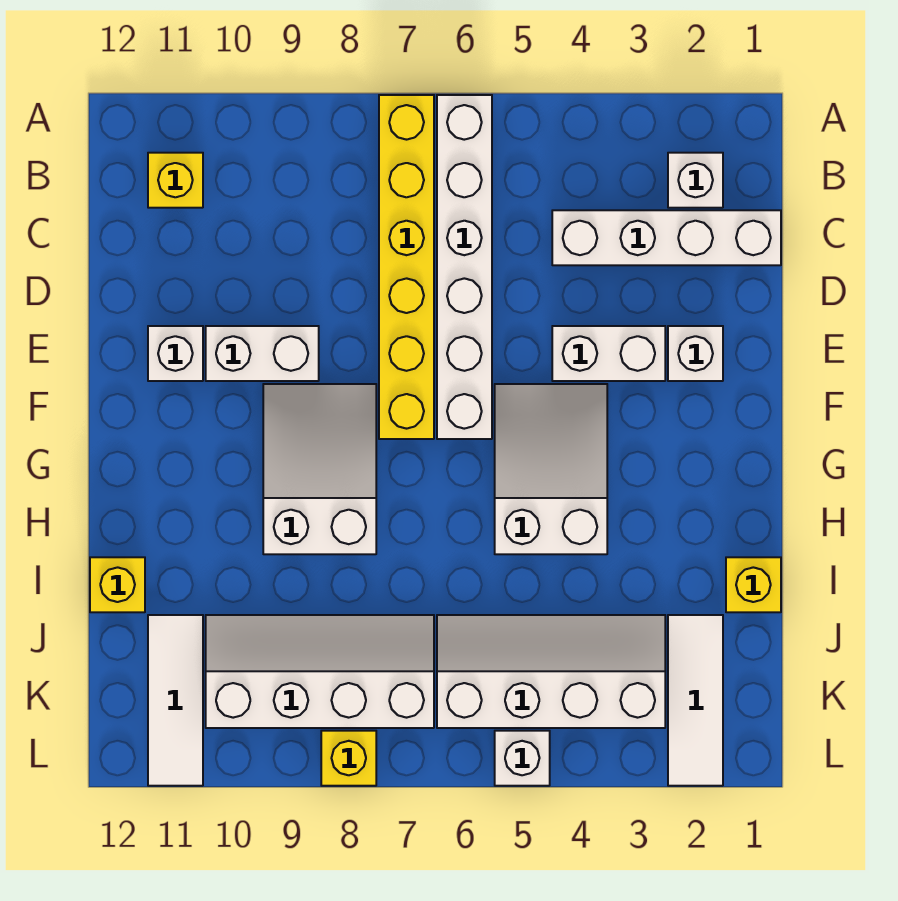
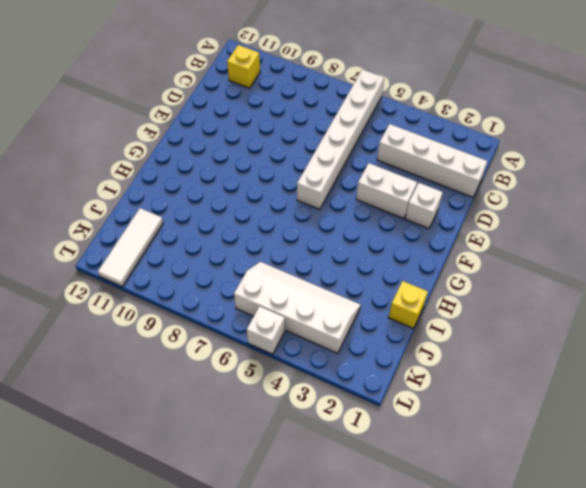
none -> yellow 1x6 brick [379,95,434,439]
none -> white 1x1 brick [668,153,723,208]
none -> white 1x2 brick [206,326,319,381]

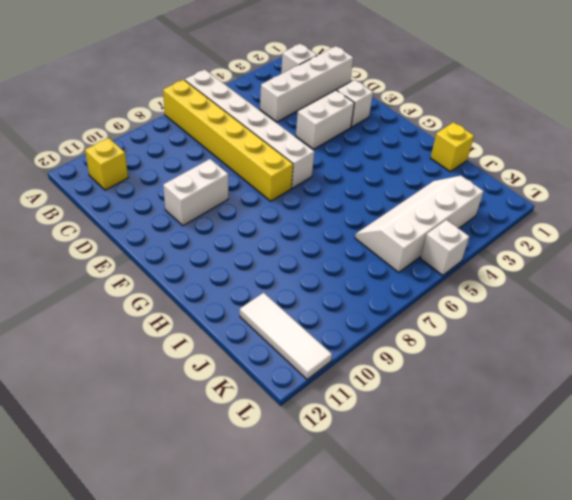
none -> white 1x1 brick [148,326,203,381]
none -> white 2x3 slope [495,384,607,554]
none -> white 2x3 slope [263,384,376,554]

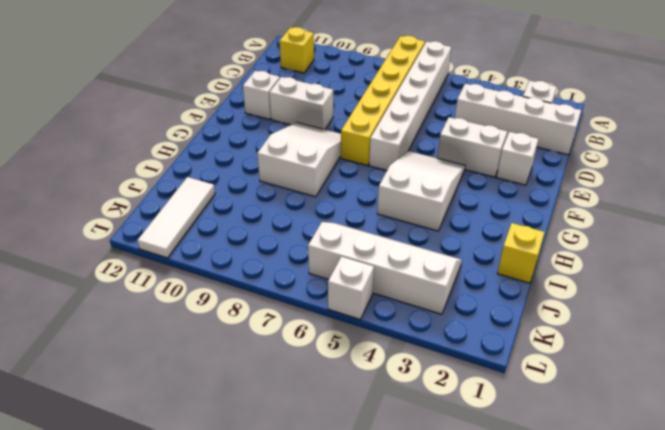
none -> yellow 1x1 brick [90,557,145,612]
none -> white 1x3 tile [668,615,723,786]
none -> white 2x4 slope [206,615,434,728]

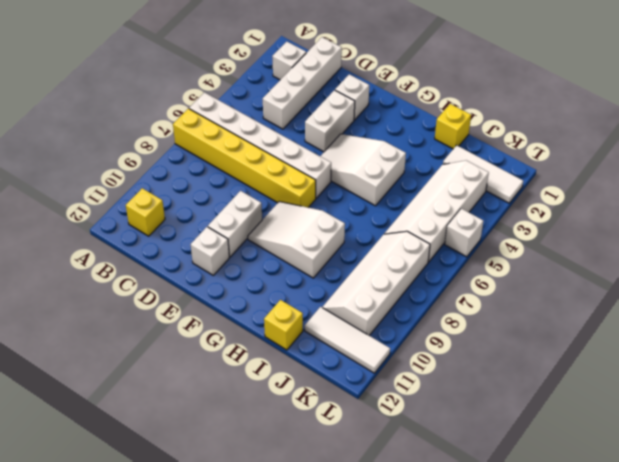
none -> yellow 1x1 brick [321,731,376,786]

